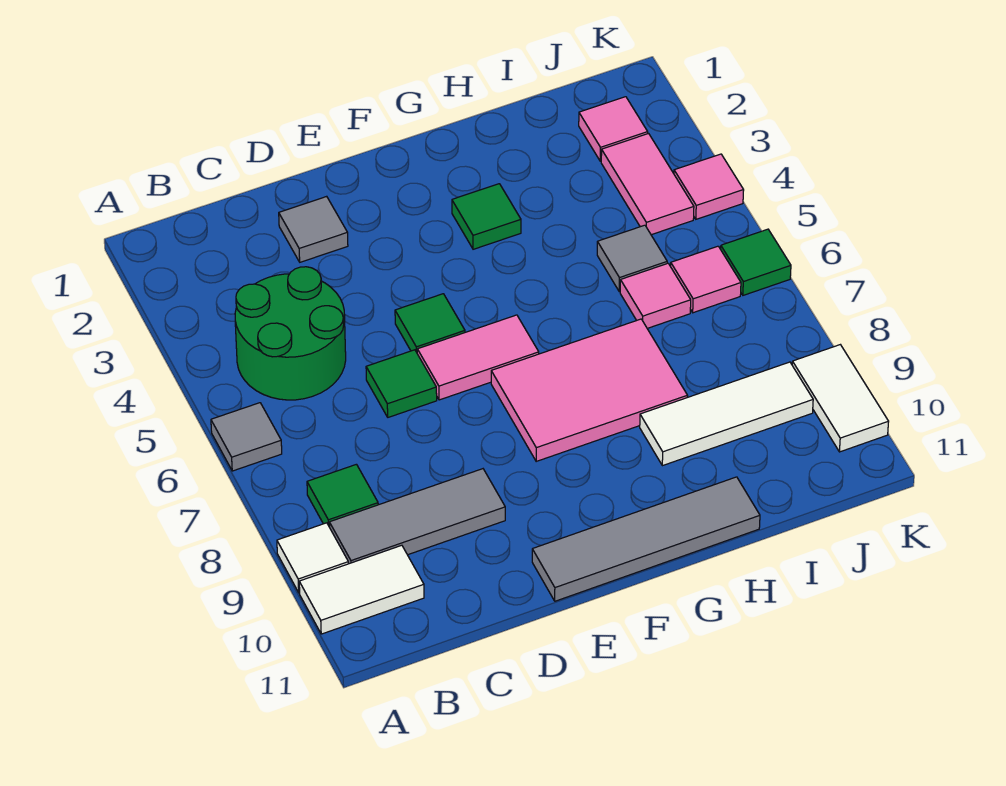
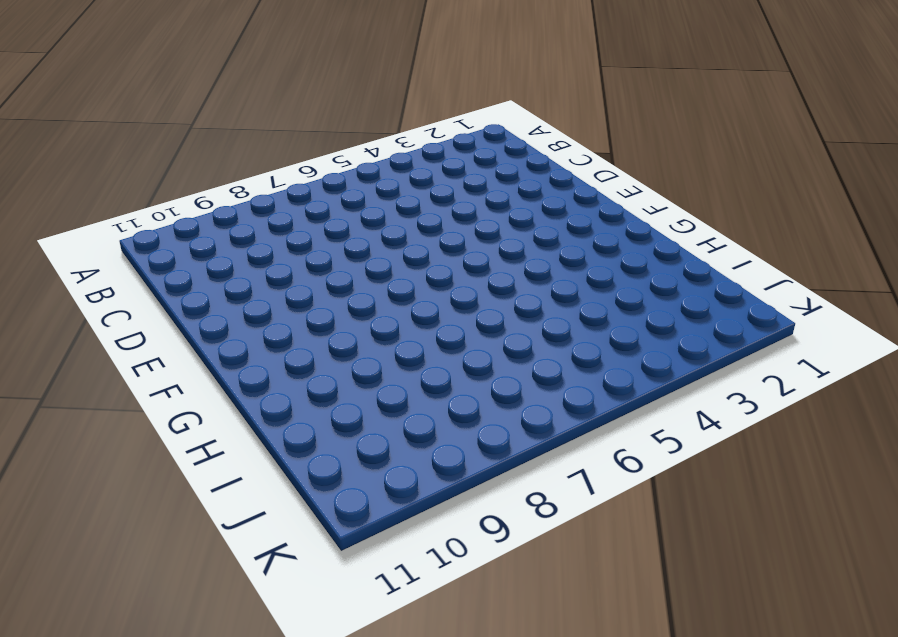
none -> grey 1x1 tile [211,403,282,471]
none -> white 1x1 tile [277,523,348,593]
none -> white 1x2 tile [299,545,424,634]

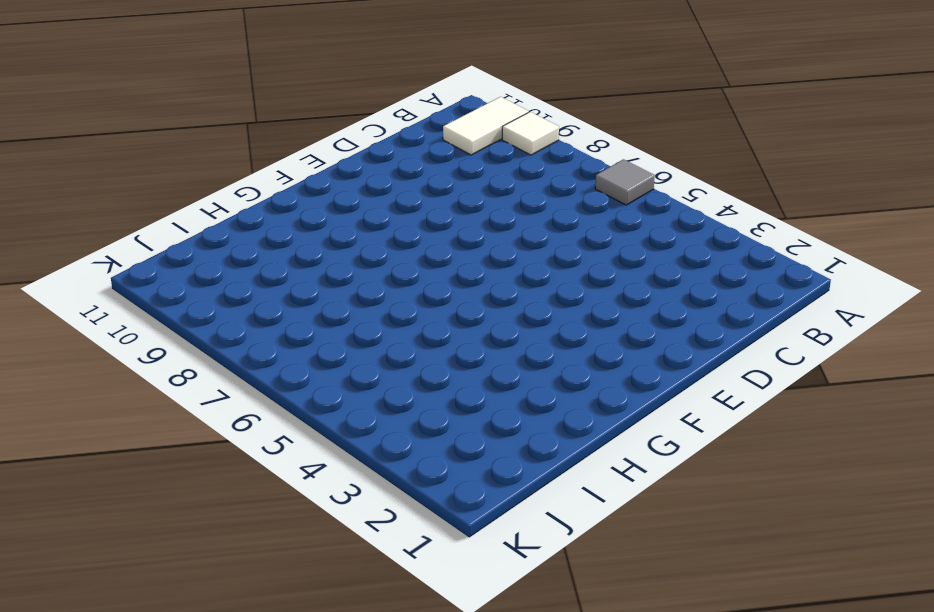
none -> green 2x2 round brick [235,267,346,400]
none -> green 1x1 tile [307,464,378,527]
none -> grey 1x3 tile [329,469,505,564]

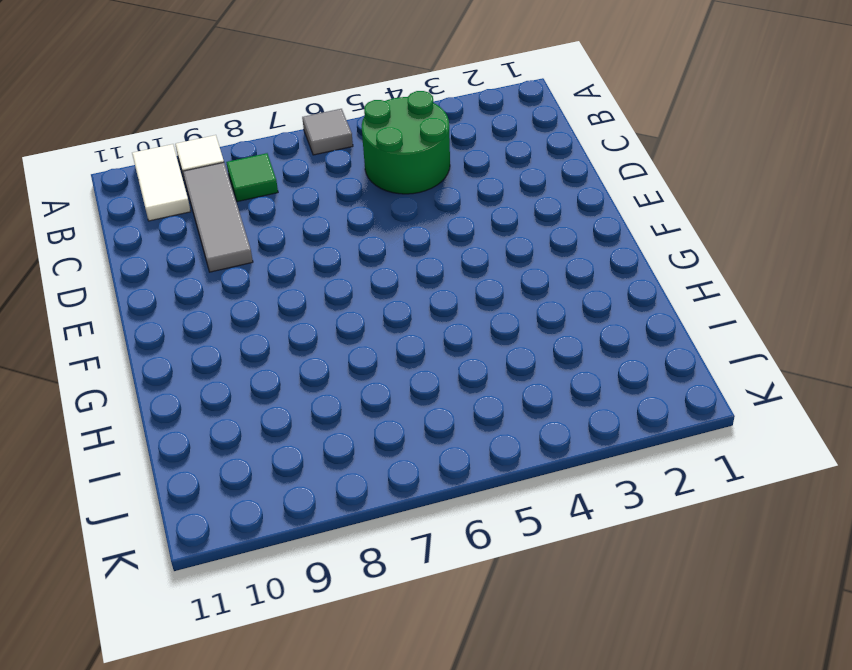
none -> grey 1x1 tile [279,196,348,262]
none -> green 1x1 tile [366,350,437,417]
none -> green 1x1 tile [395,294,465,352]

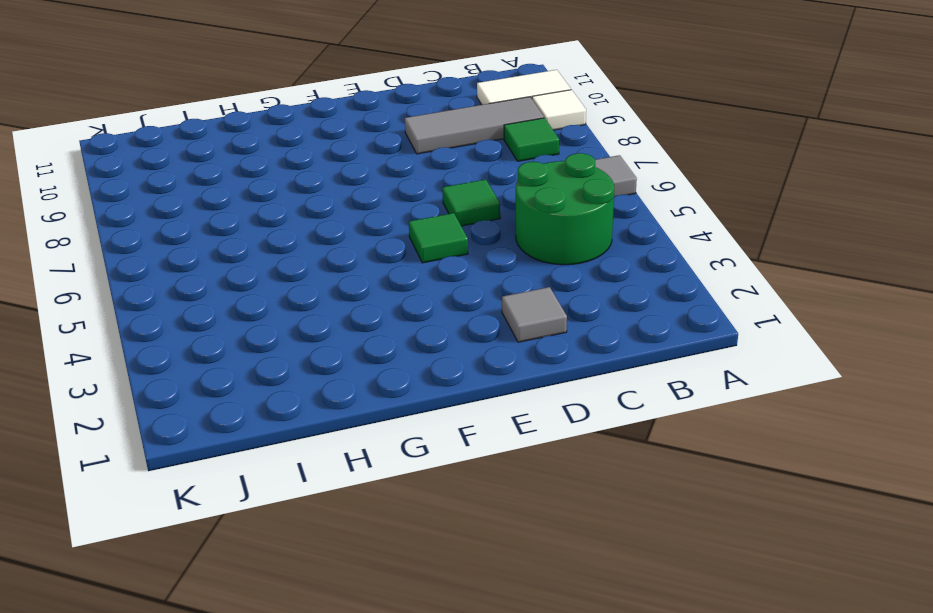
none -> pink 1x2 tile [417,315,539,400]
none -> grey 1x4 tile [532,477,760,601]
none -> pink 2x3 tile [491,319,688,461]

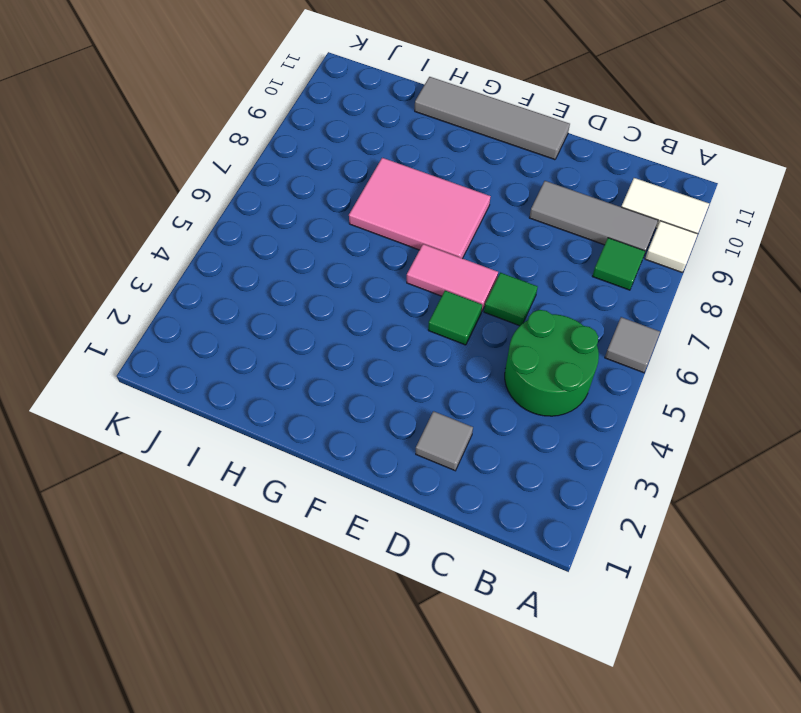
none -> green 1x1 tile [452,184,521,249]
none -> white 1x3 tile [640,362,813,466]
none -> grey 1x1 tile [597,225,667,292]

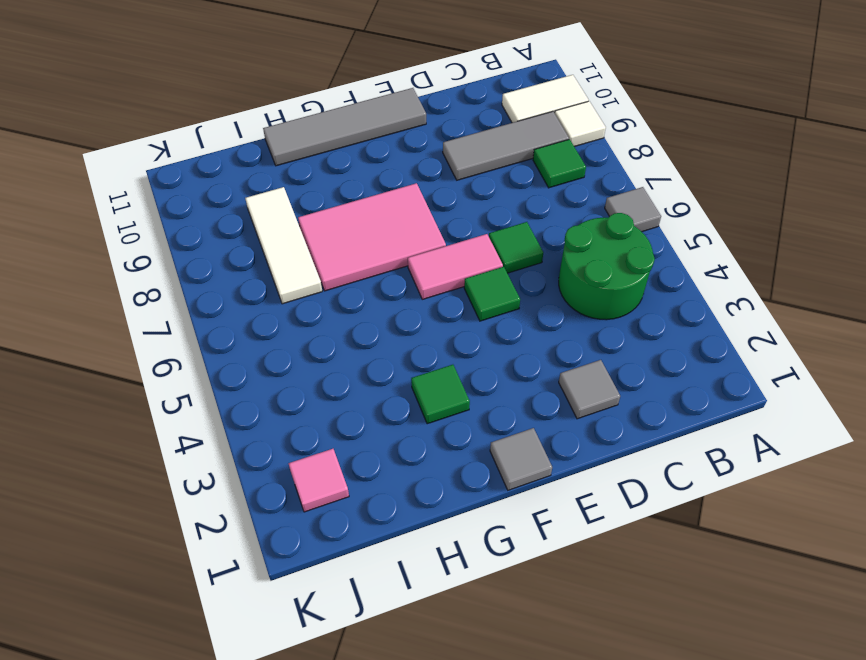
grey 1x1 tile [490,428,552,490] -> grey 1x1 tile moved to [597,225,667,292]
white 1x3 tile [245,187,322,304] -> white 1x3 tile turned to [640,362,813,466]
none -> pink 1x1 tile [620,263,691,328]
none -> pink 1x2 tile [601,134,694,235]
none -> pink 1x1 tile [671,246,741,313]

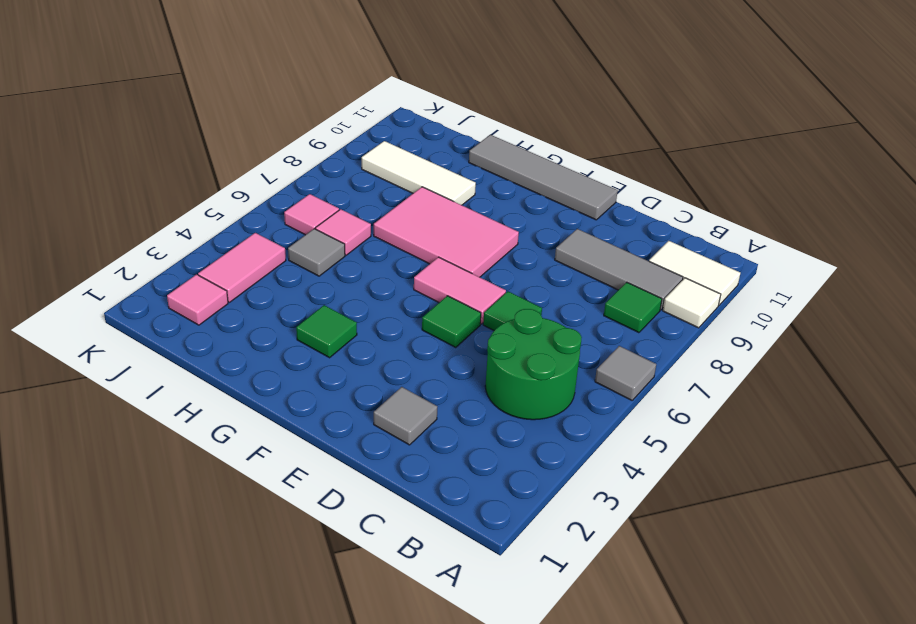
none -> pink 1x1 tile [674,154,744,219]
none -> green 1x1 tile [721,229,791,295]
none -> white 1x2 tile [792,345,889,452]

